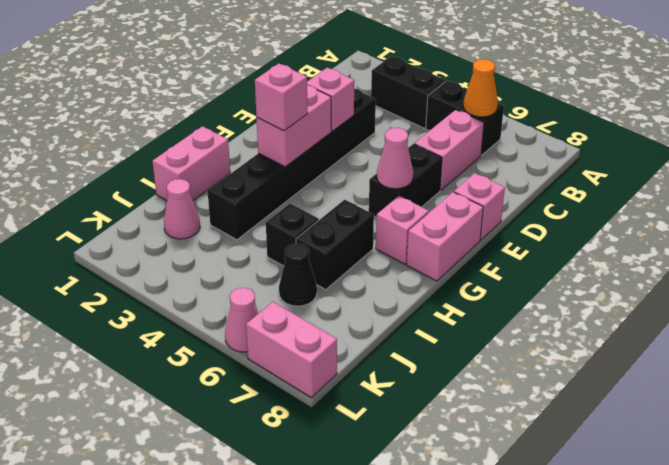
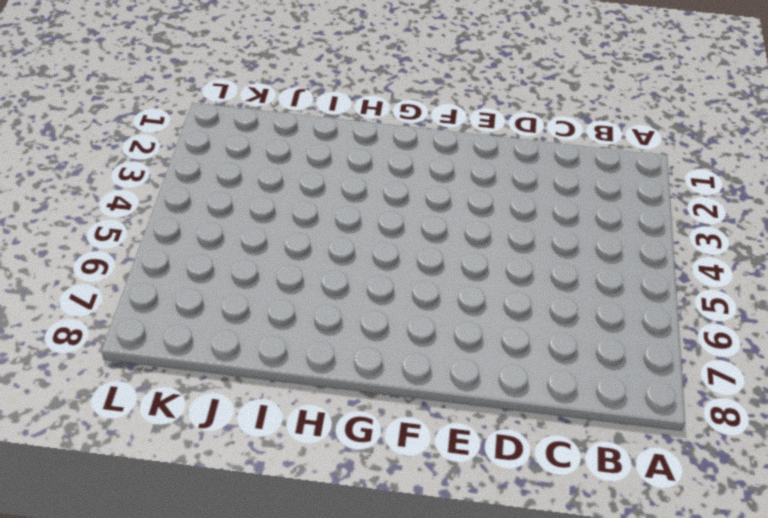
none -> black 1x2 brick [371,56,446,128]
none -> black 1x2 brick [426,81,504,155]
none -> pink 1x2 brick [414,110,484,190]

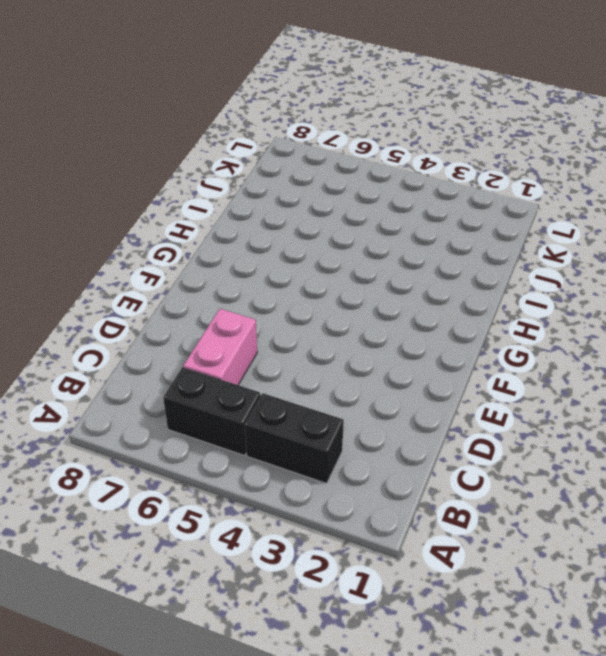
none -> black 1x6 brick [208,88,376,240]
none -> black 1x2 brick [369,144,442,218]
none -> pink 1x1 brick [454,173,505,240]

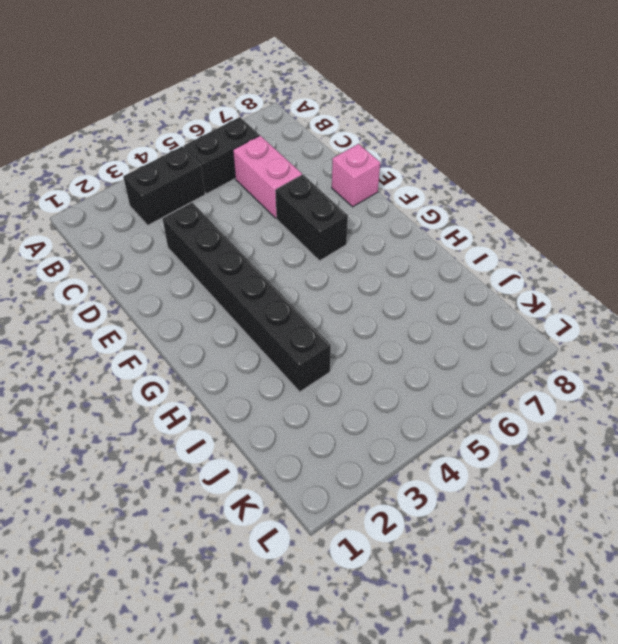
none -> pink 1x2 brick [407,192,483,281]
none -> pink 1x1 brick [376,196,429,264]
none -> pink 1x2 brick [152,126,230,200]

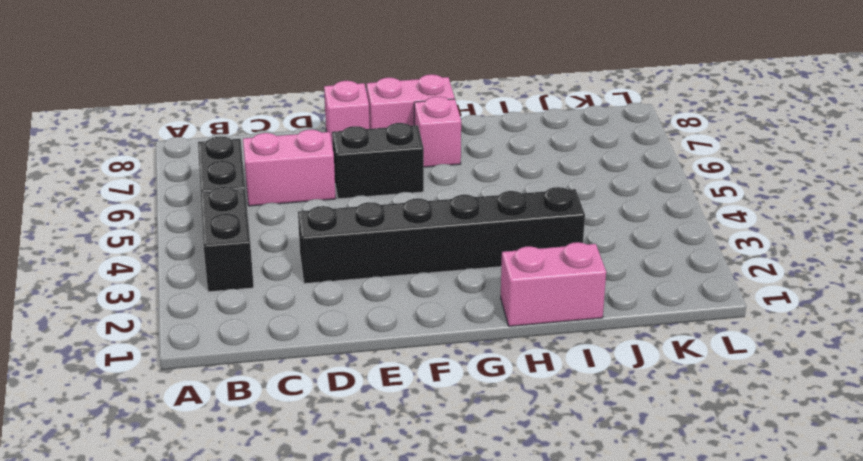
none -> black 1x2 brick [296,200,374,290]
none -> black 1x1 brick [266,204,319,266]
none -> pink 1x1 cone [164,179,200,239]

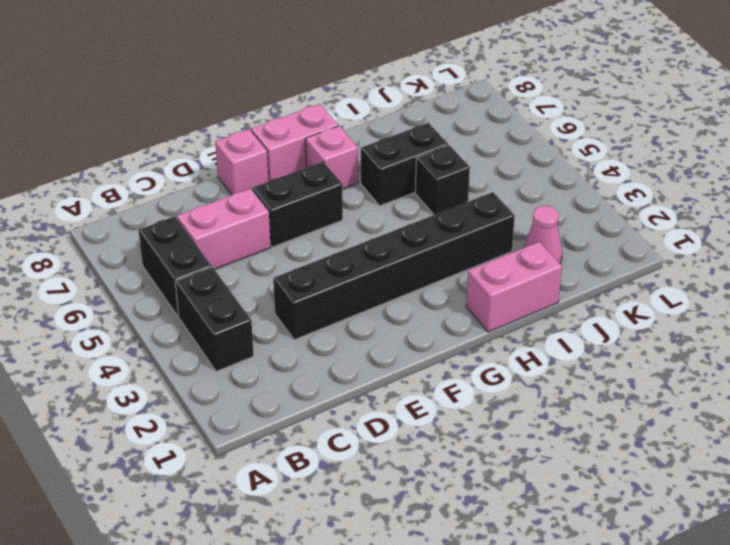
none -> black 1x1 cone [279,244,317,306]
none -> pink 1x1 cone [225,288,258,352]
none -> pink 1x2 brick [246,302,337,397]

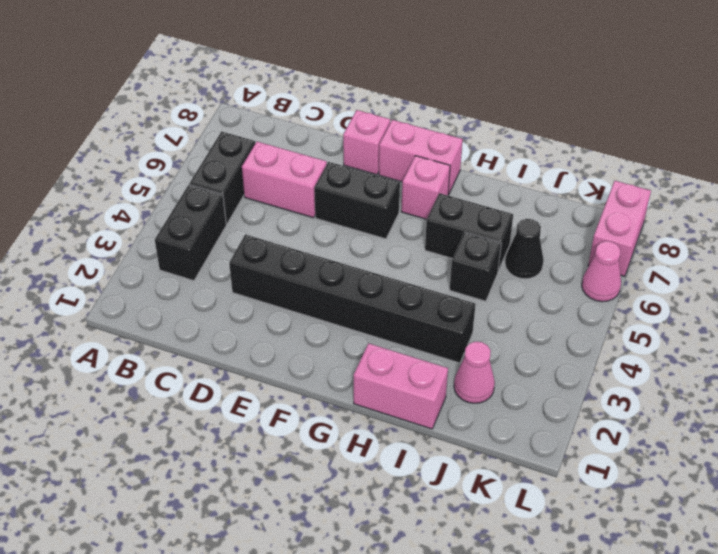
none -> orange 1x1 cone [463,59,498,117]
none -> pink 1x1 brick [307,68,354,131]
none -> pink 1x2 brick [257,85,331,167]

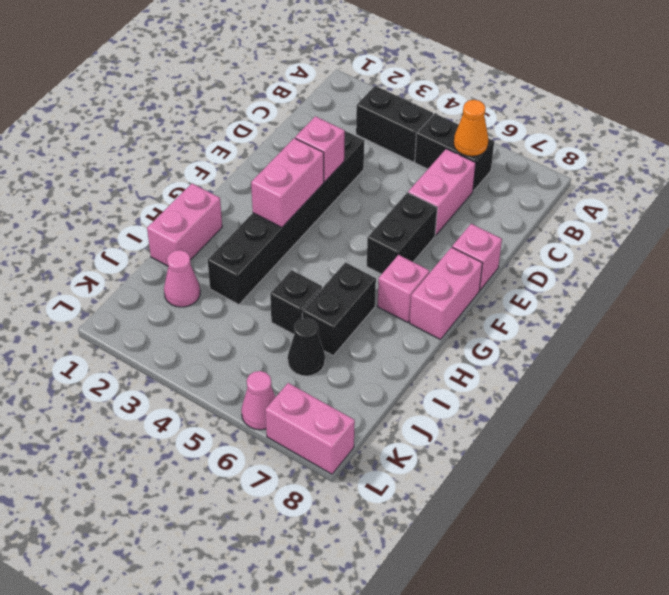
none -> pink 1x1 cone [377,128,413,189]
none -> pink 1x1 brick [255,64,308,131]

